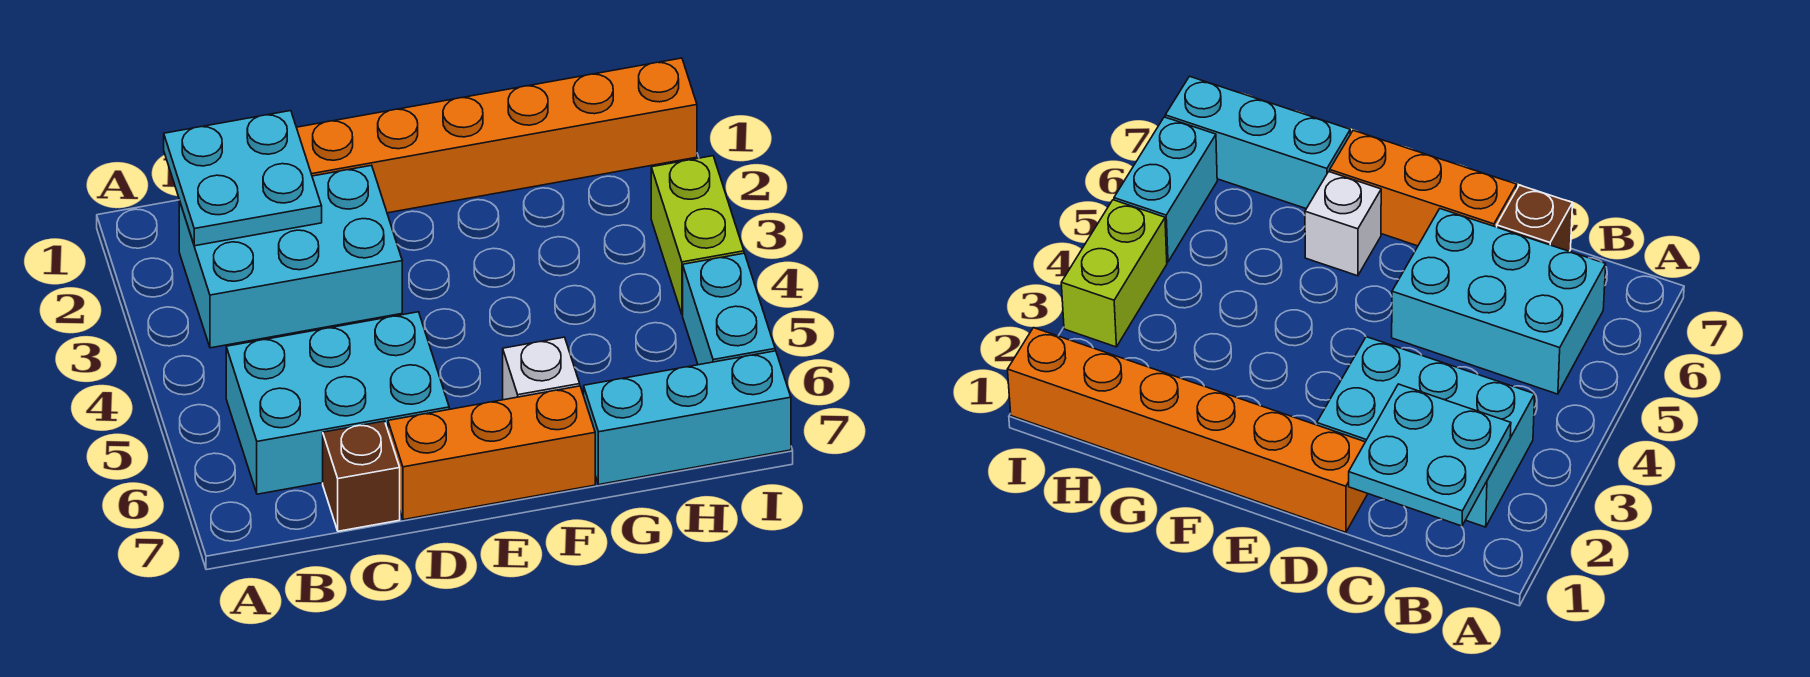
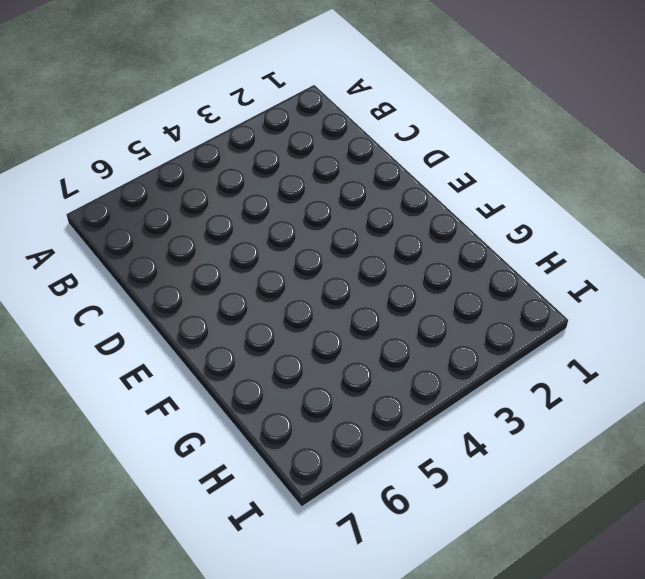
none -> cyan 2x3 brick [179,165,402,348]
none -> cyan 2x3 brick [226,312,449,494]

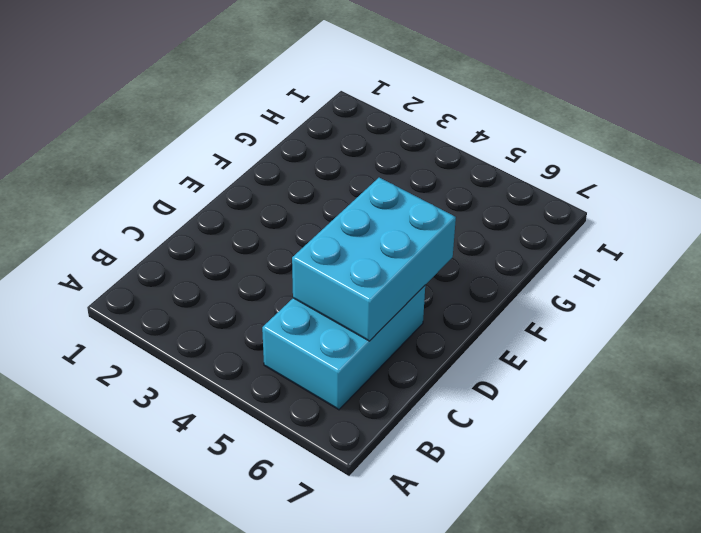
cyan 2x3 brick [292,178,456,341] -> cyan 2x3 brick moved to [179,165,402,348]
none -> brown 1x1 brick [323,421,400,531]
none -> orange 1x6 brick [297,58,697,213]

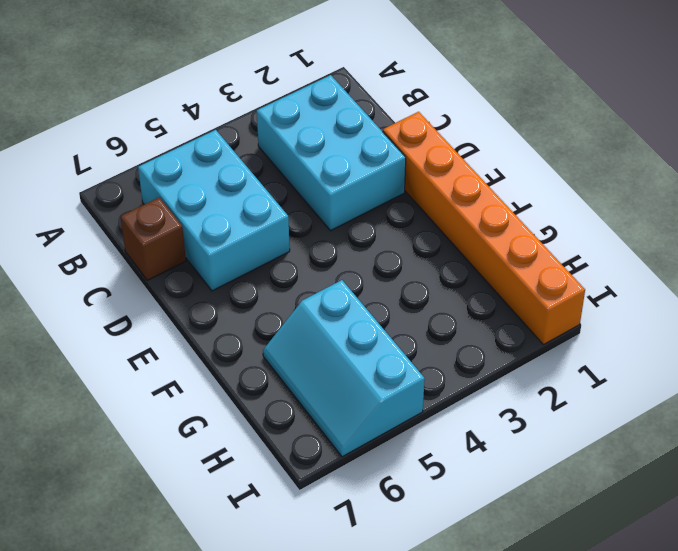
cyan 2x3 slope [263,280,425,457] -> cyan 1x2 brick [683,253,775,365]
none -> orange 1x3 brick [388,386,595,520]
none -> white 1x1 brick [503,337,580,400]

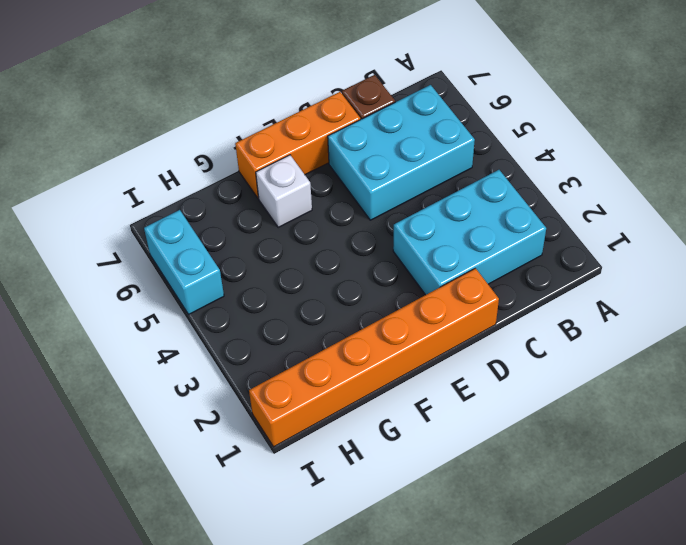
none -> cyan 1x3 brick [584,351,791,484]
none -> lime 1x2 brick [651,156,744,315]

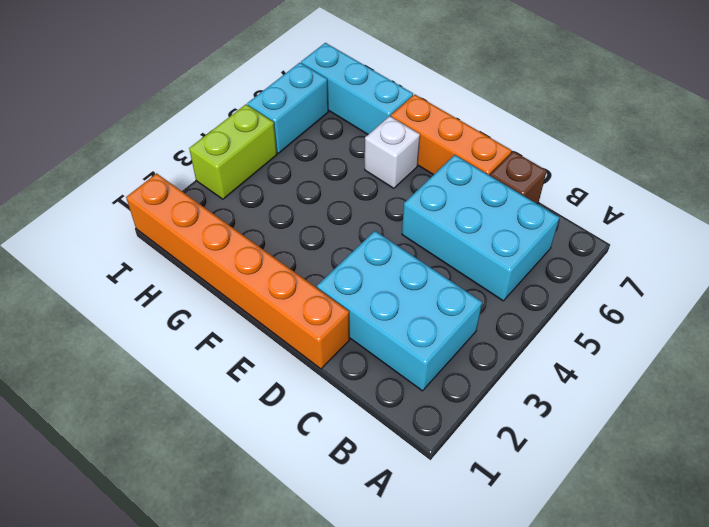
none -> cyan 2x2 plate [164,111,322,246]

